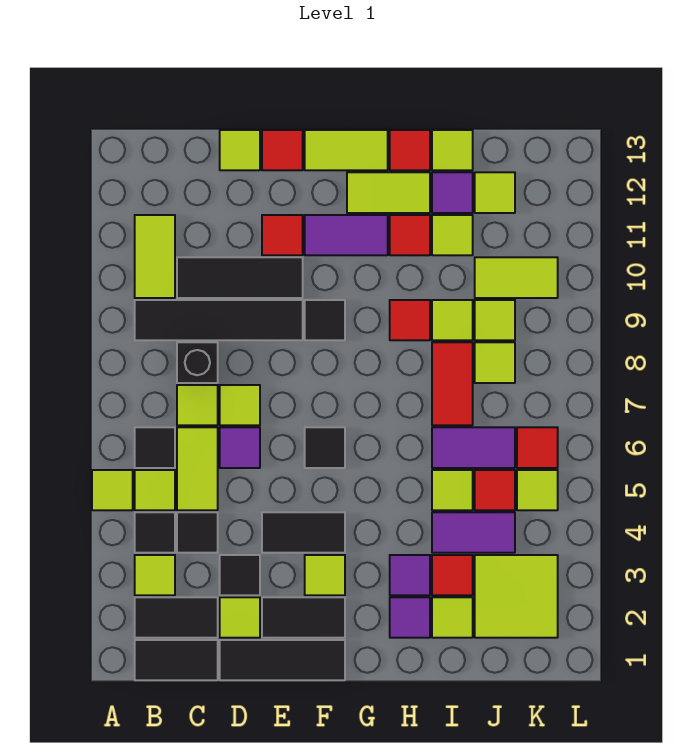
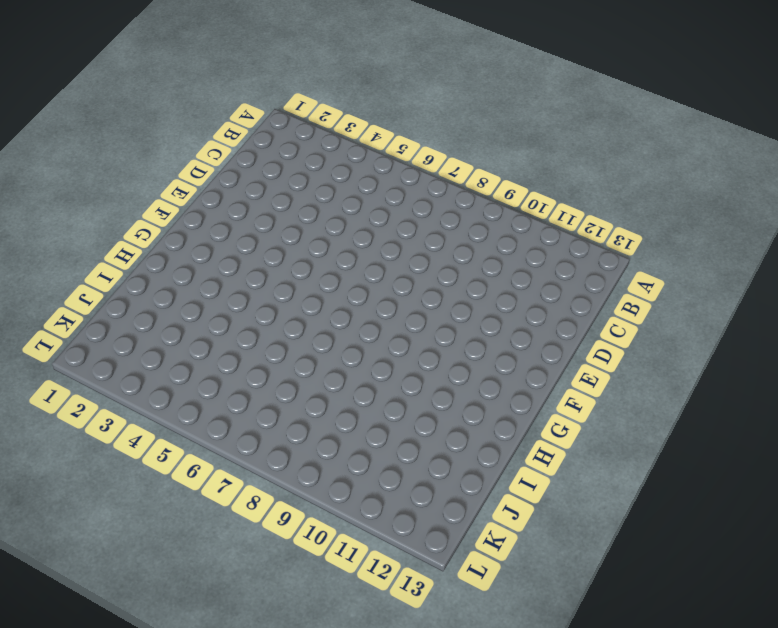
none -> lime 1x1 tile [92,470,133,510]
none -> black 1x2 tile [135,640,218,680]
none -> black 1x2 tile [135,597,218,638]
none -> lime 1x1 tile [135,555,175,595]

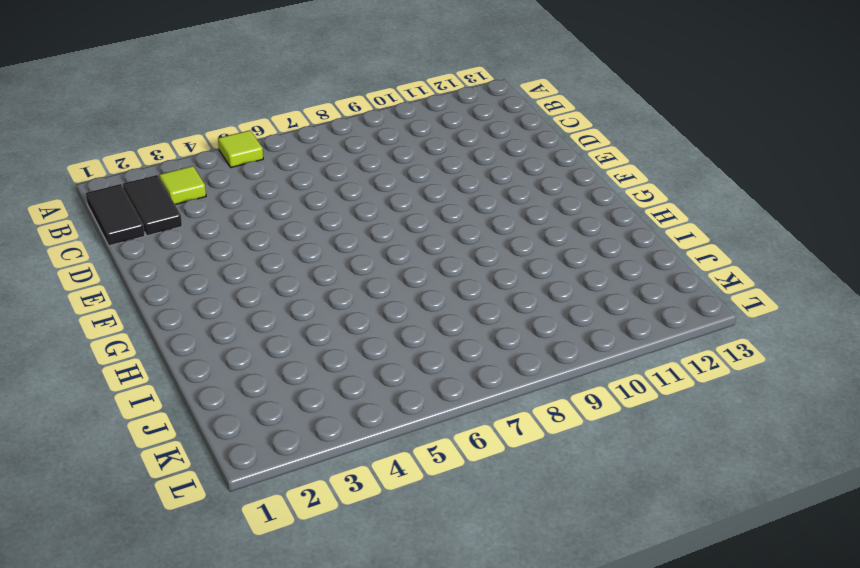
none -> black 1x1 tile [135,512,175,553]
none -> lime 1x1 tile [135,470,175,510]
none -> black 1x1 tile [135,427,175,468]
none -> black 1x4 tile [135,300,303,340]

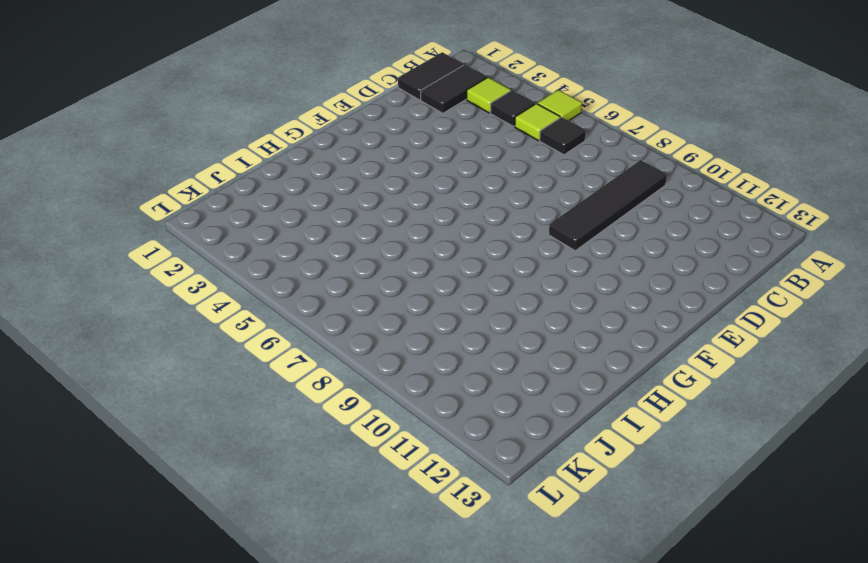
none -> lime 1x2 tile [135,215,175,298]
none -> black 1x1 tile [177,512,218,553]
none -> lime 1x2 tile [177,427,218,510]
none -> lime 1x1 tile [177,385,218,425]

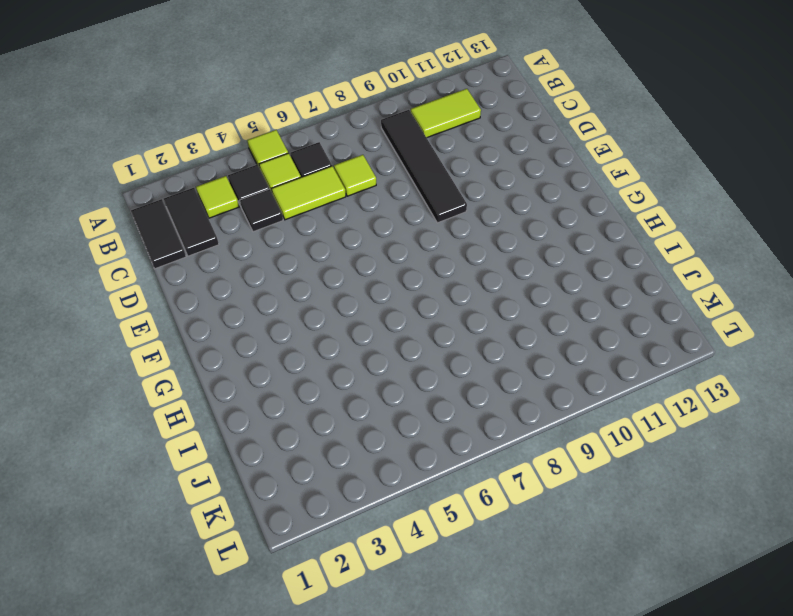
none -> black 1x1 brick [177,342,218,383]
none -> black 1x3 tile [177,257,303,298]
none -> black 1x3 tile [220,640,345,680]
none -> lime 1x1 tile [220,597,260,638]

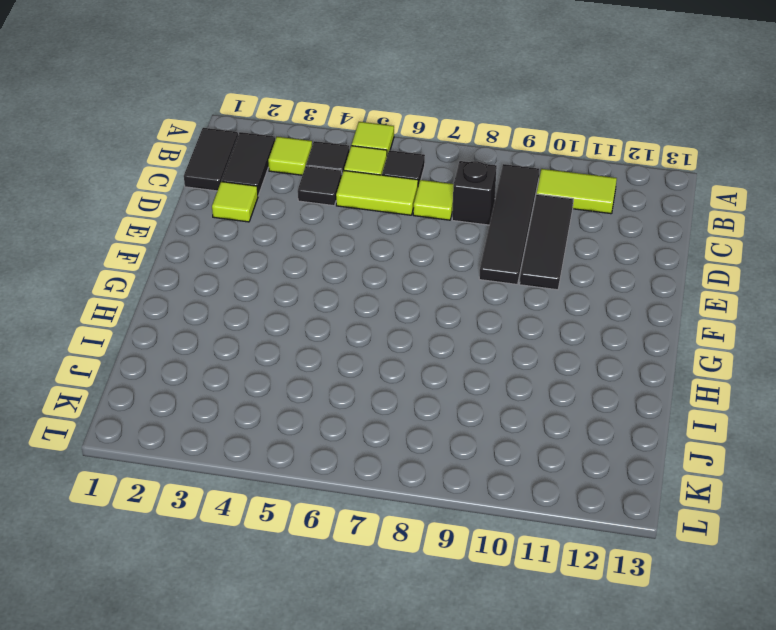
none -> black 1x3 tile [220,640,345,680]
none -> black 1x1 tile [220,555,260,595]
none -> purple 1x1 tile [220,427,260,468]
none -> lime 1x1 tile [220,385,260,425]

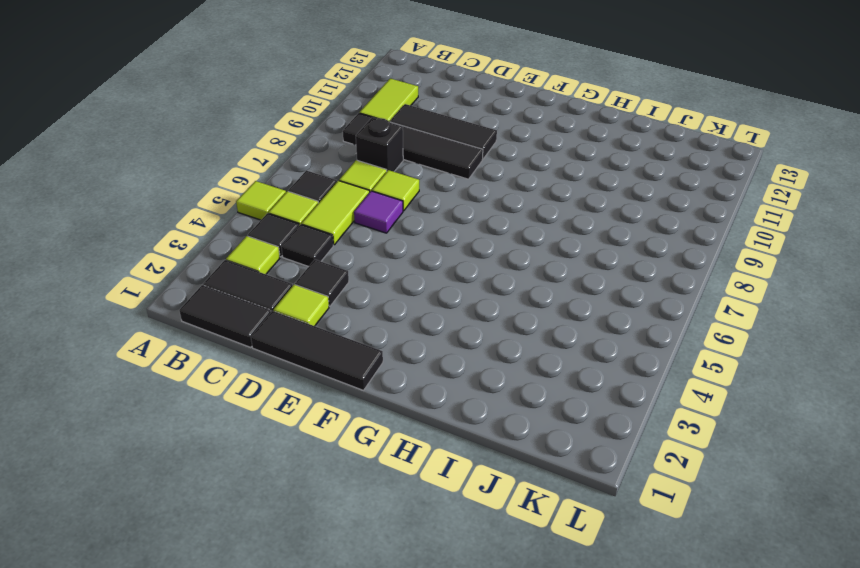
none -> lime 1x1 tile [220,130,260,170]
none -> black 1x2 tile [262,597,345,638]
none -> black 1x2 tile [262,512,345,553]
none -> red 1x1 tile [262,215,303,255]

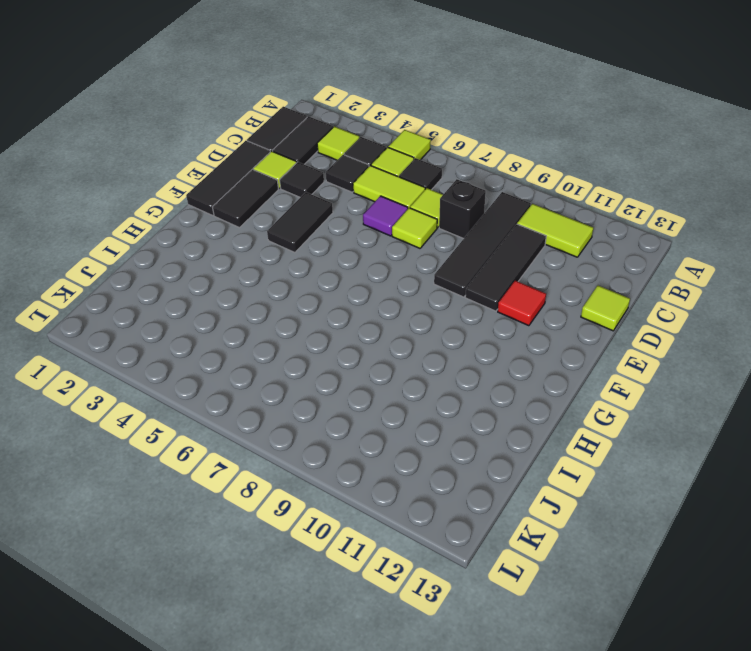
none -> red 1x1 tile [262,130,303,170]
none -> lime 1x1 tile [305,555,345,595]
none -> black 1x1 tile [305,427,345,468]
none -> black 1x1 tile [305,300,345,340]

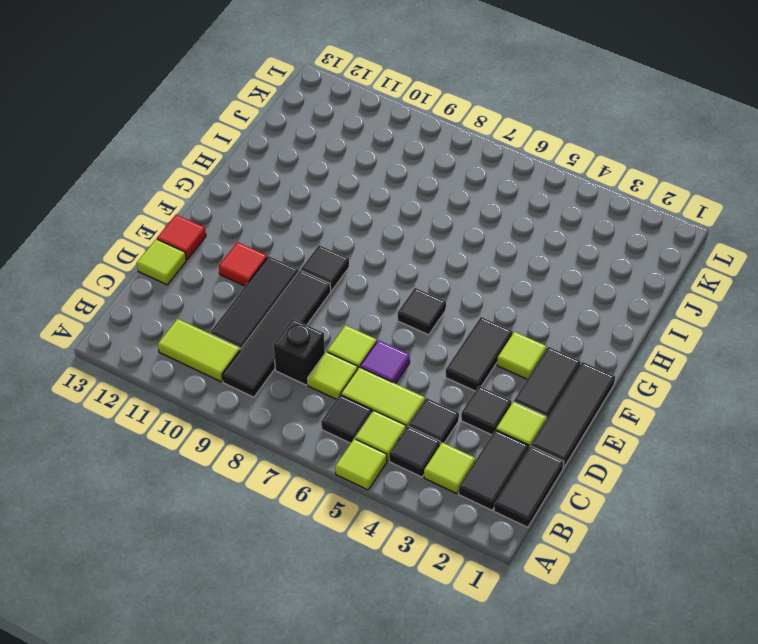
none -> purple 1x2 tile [305,215,388,255]
none -> lime 1x2 tile [305,130,388,170]
none -> lime 1x2 tile [347,172,430,213]
none -> purple 1x1 tile [390,597,430,638]

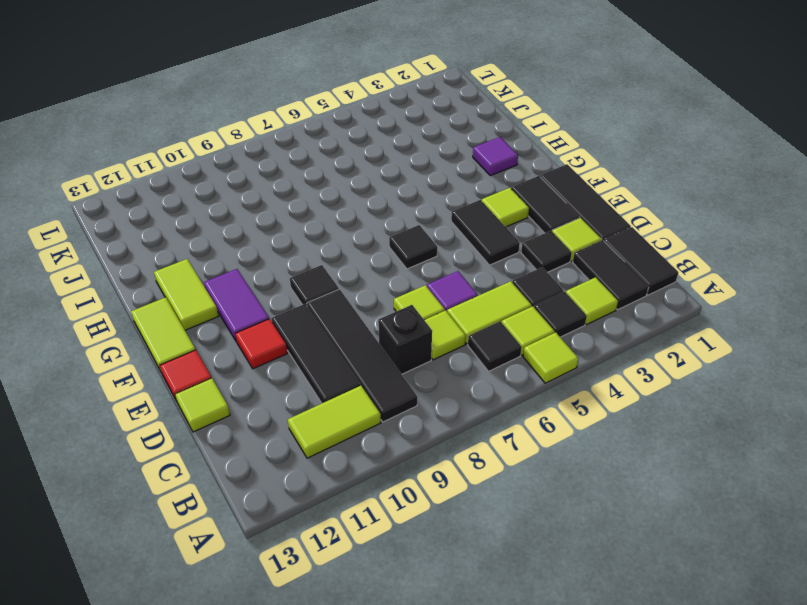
none -> purple 1x1 tile [390,555,430,595]
none -> red 1x1 tile [390,300,430,340]
none -> red 1x1 tile [390,215,430,255]
none -> red 1x1 tile [390,130,430,170]

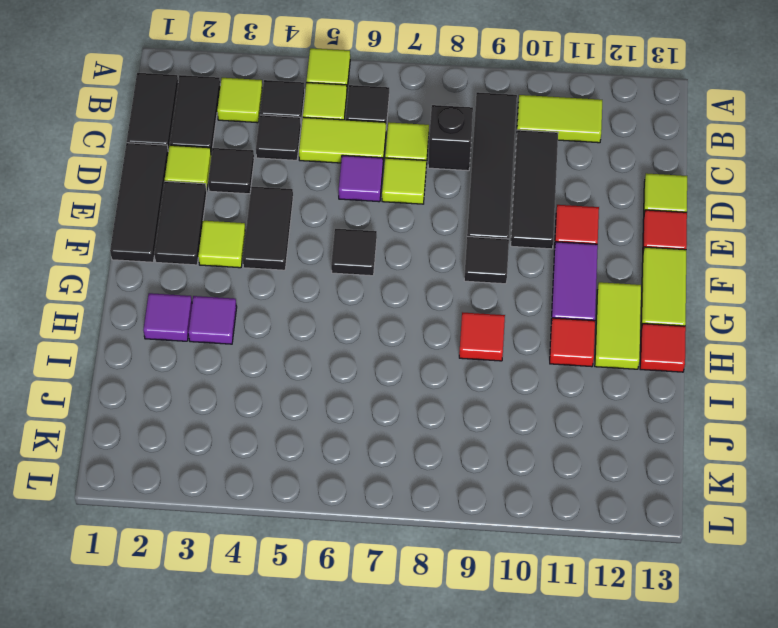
none -> lime 1x1 tile [432,597,473,638]
none -> red 1x1 tile [432,555,473,595]
none -> purple 1x2 tile [432,512,515,553]
none -> lime 1x1 tile [432,470,473,510]

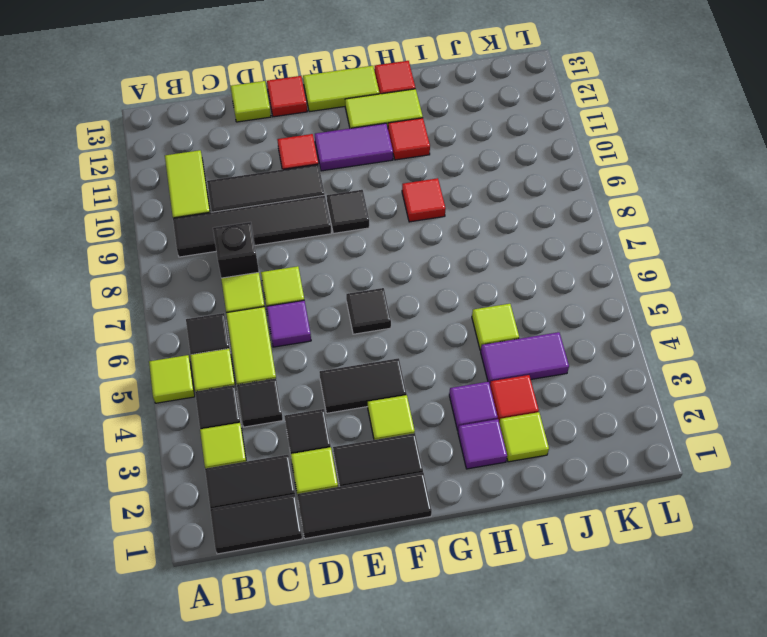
none -> purple 1x2 tile [432,427,515,468]
none -> red 1x2 tile [432,342,473,425]
none -> lime 1x1 tile [432,300,473,340]
none -> lime 1x1 tile [432,215,473,255]

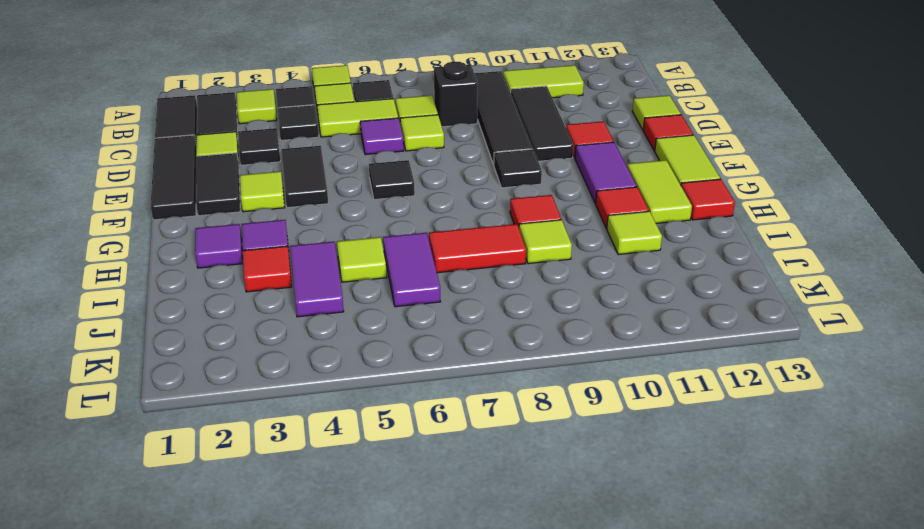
none -> lime 1x1 tile [432,597,473,638]
none -> purple 1x1 tile [432,172,473,213]
none -> lime 1x1 tile [432,130,473,170]
none -> lime 2x2 tile [475,555,558,638]

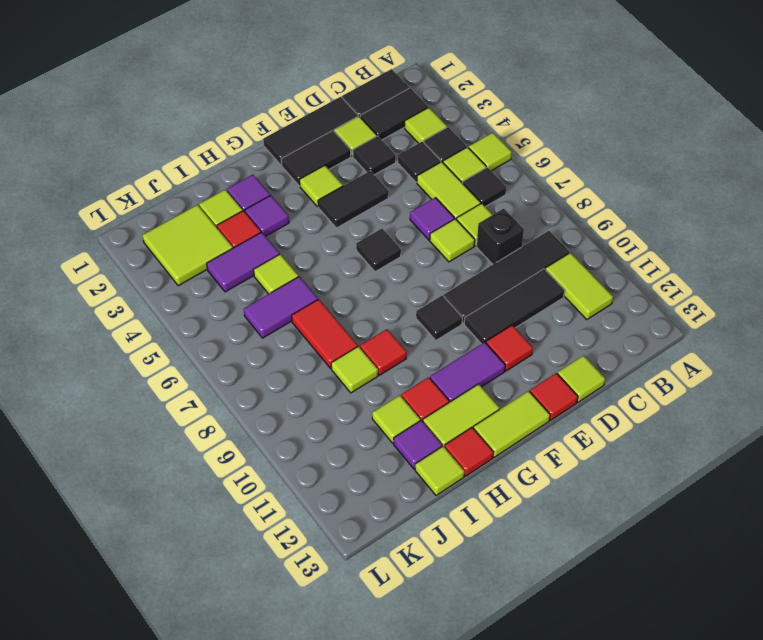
none -> red 1x1 tile [475,470,515,510]
none -> lime 1x1 tile [475,342,515,383]
none -> lime 1x1 tile [475,300,515,340]
none -> lime 1x2 tile [475,257,558,298]

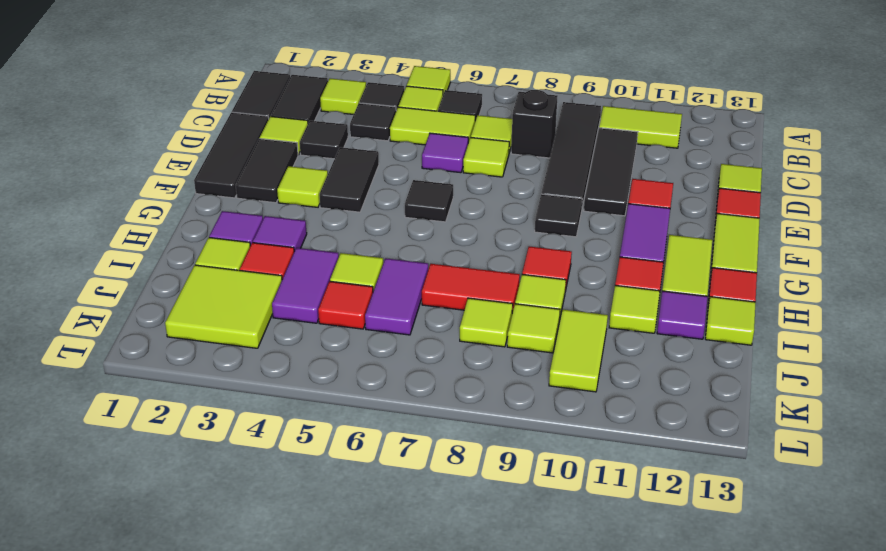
none -> lime 1x1 tile [475,172,515,213]
none -> lime 1x1 tile [517,470,558,510]
none -> red 1x1 tile [517,427,558,468]

